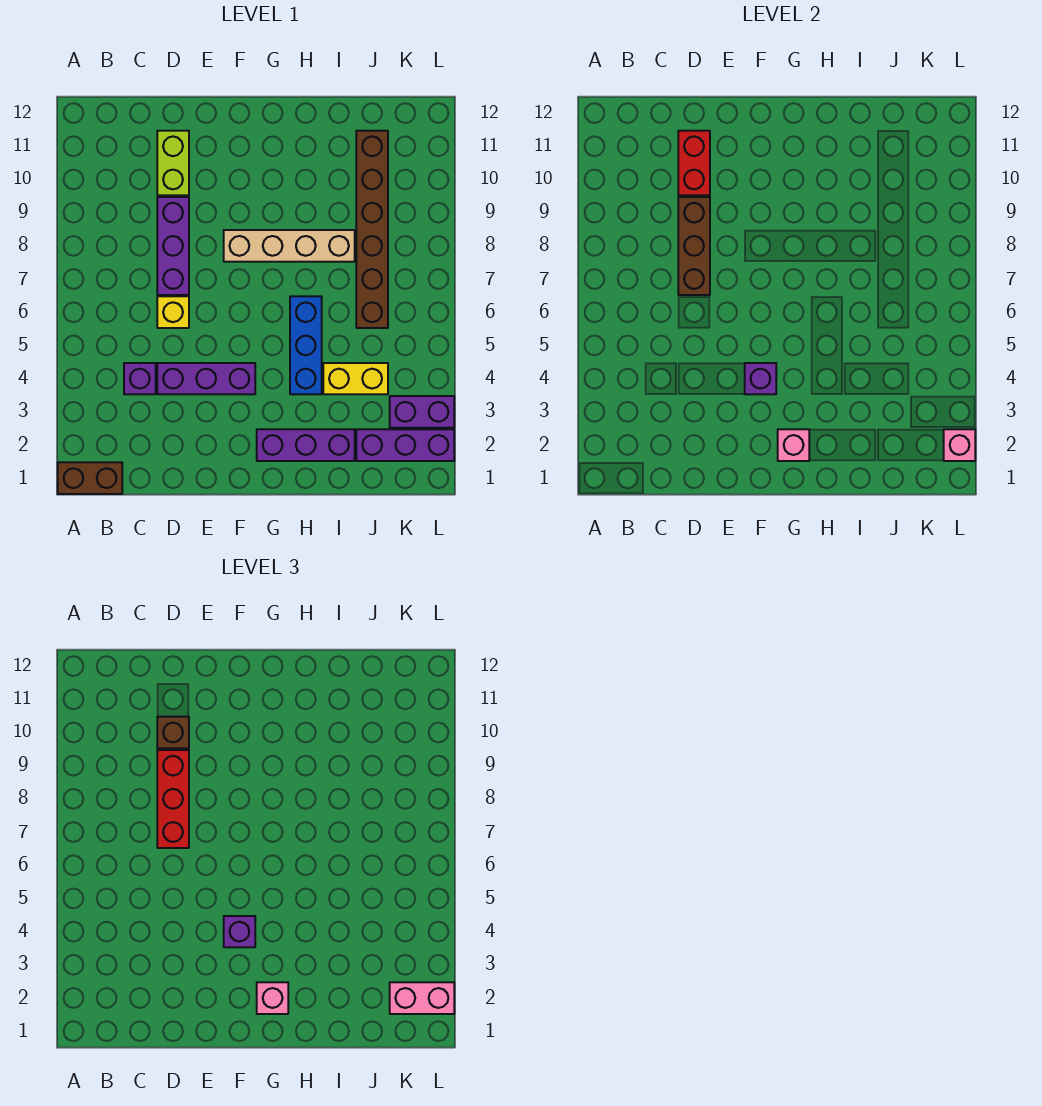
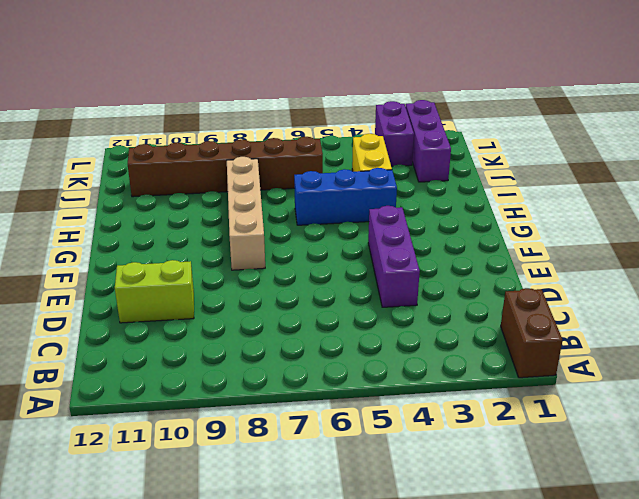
none -> purple 1x1 brick [124,363,156,394]
none -> yellow 1x1 brick [157,296,189,328]
none -> purple 1x3 brick [157,197,189,295]

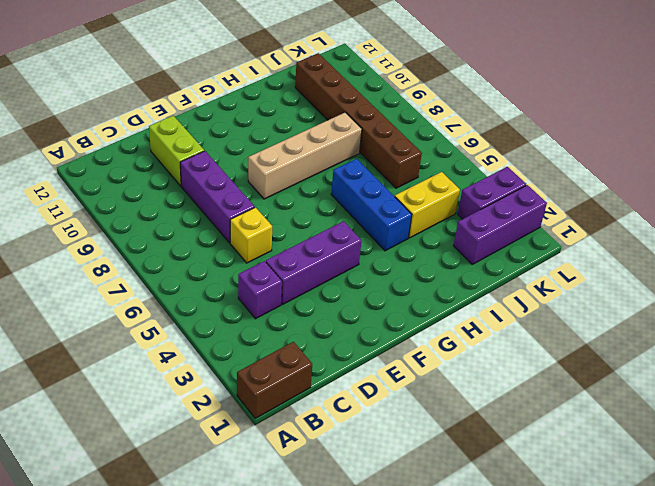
none -> purple 1x3 brick [257,429,355,461]
none -> brown 1x3 brick [678,197,710,295]
none -> red 1x2 brick [678,131,710,195]

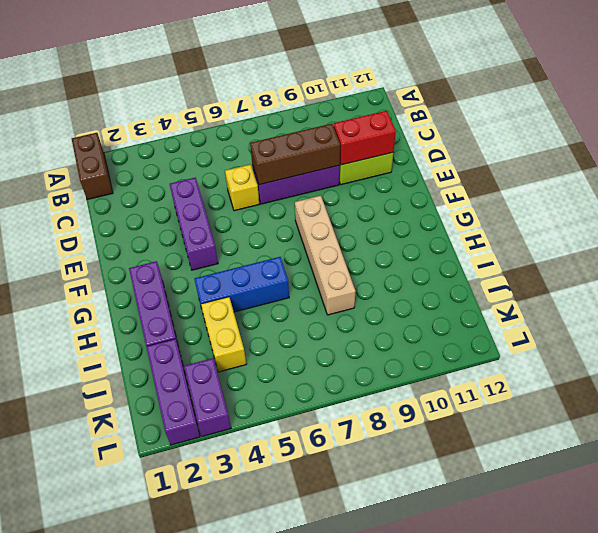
none -> purple 1x1 brick [124,363,156,394]
none -> brown 1x6 brick [356,131,388,328]
none -> purple 1x1 brick [745,363,776,394]

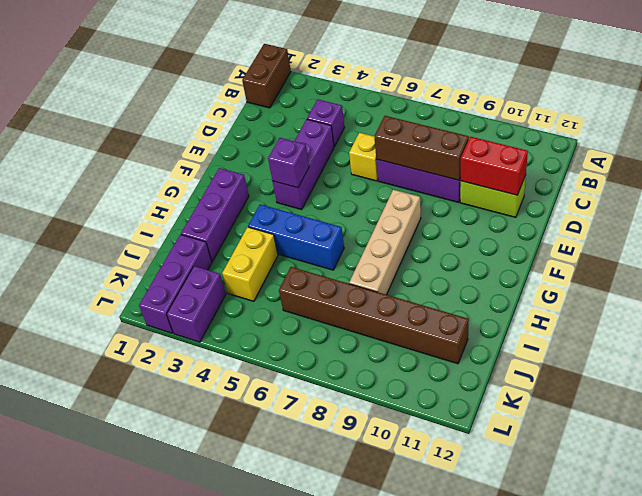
none -> pink 1x1 brick [778,429,809,461]
none -> pink 1x1 brick [944,429,975,461]
none -> red 1x3 brick [157,750,189,848]

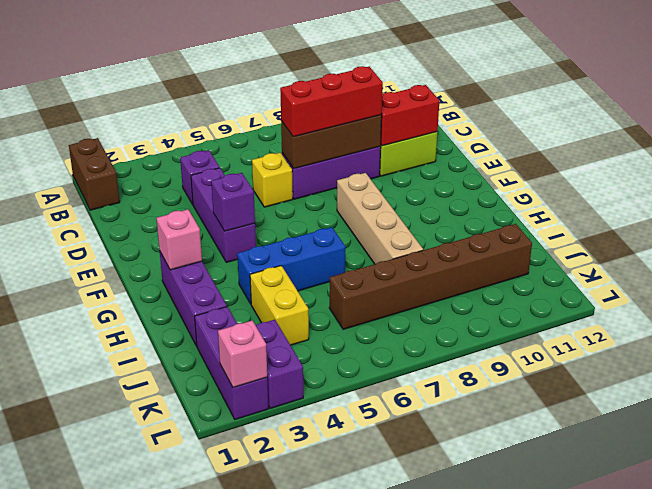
none -> brown 1x1 brick [157,717,189,748]
none -> purple 1x1 brick [224,916,255,947]
none -> pink 1x1 brick [257,982,288,1014]

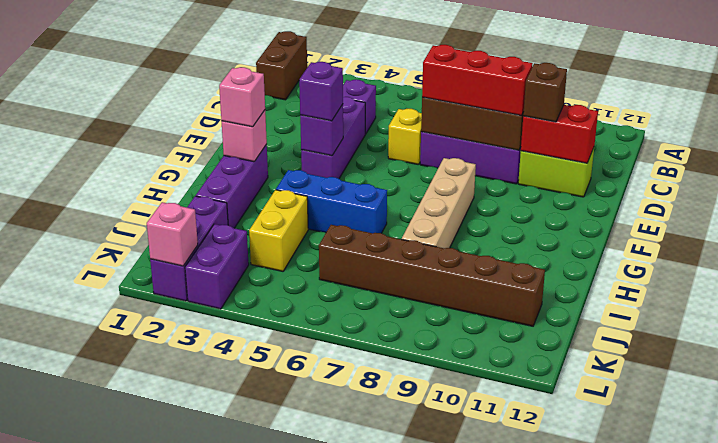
none -> pink 1x2 brick [390,982,454,1014]

